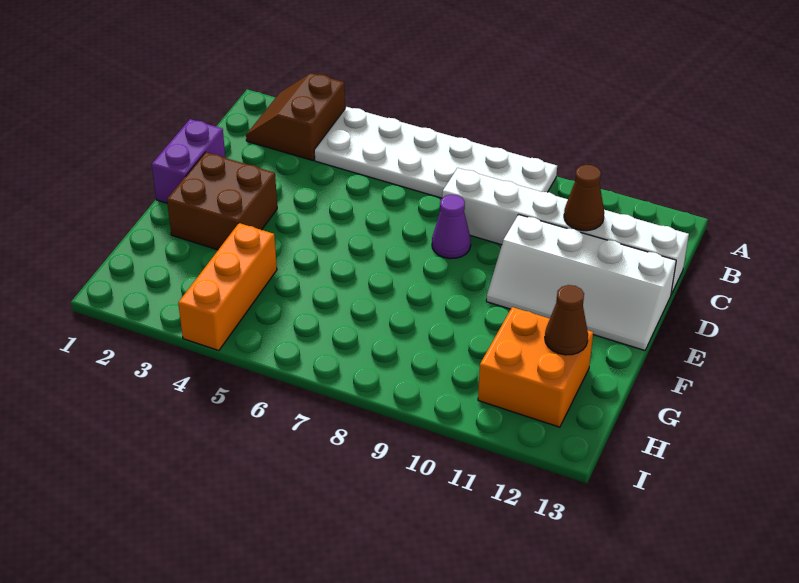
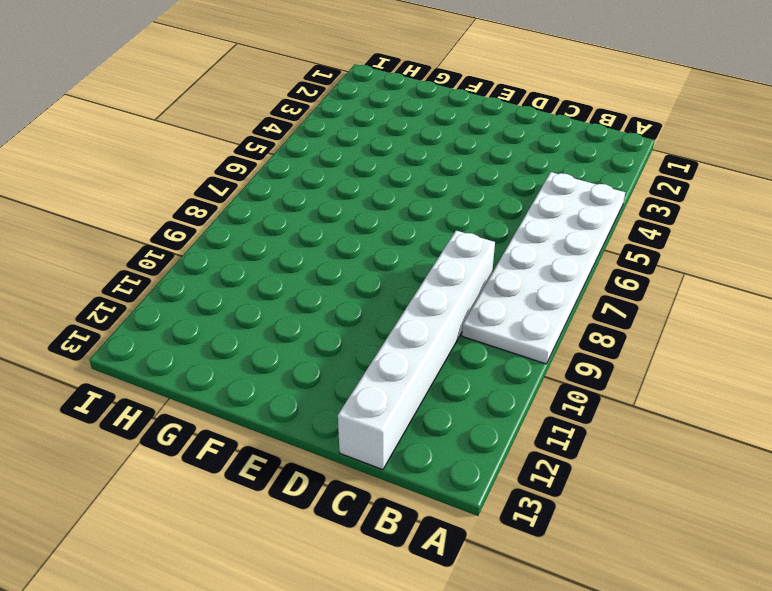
none -> brown 2x2 slope [246,73,345,161]
none -> purple 1x2 brick [152,119,225,203]

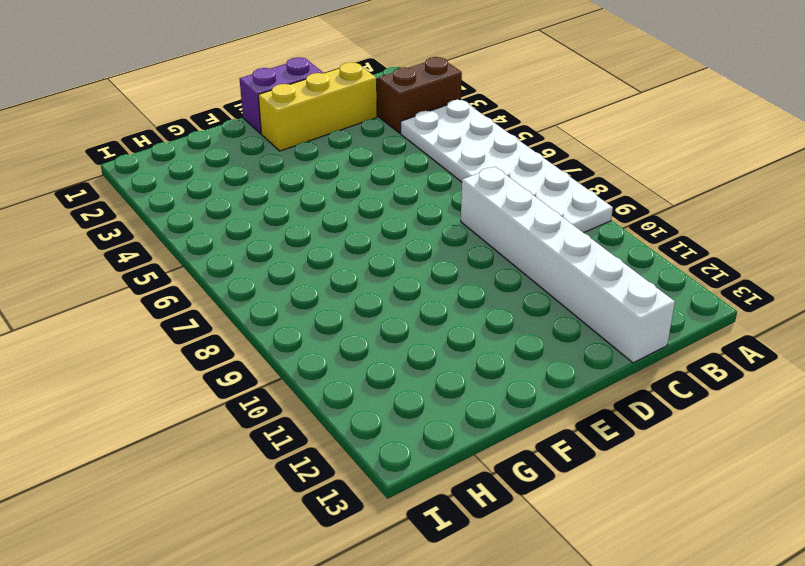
yellow 1x3 brick [258,62,377,151] -> brown 2x2 brick [167,152,277,250]
none -> purple 1x1 cone [432,195,471,259]
none -> white 2x4 slope [486,214,676,350]

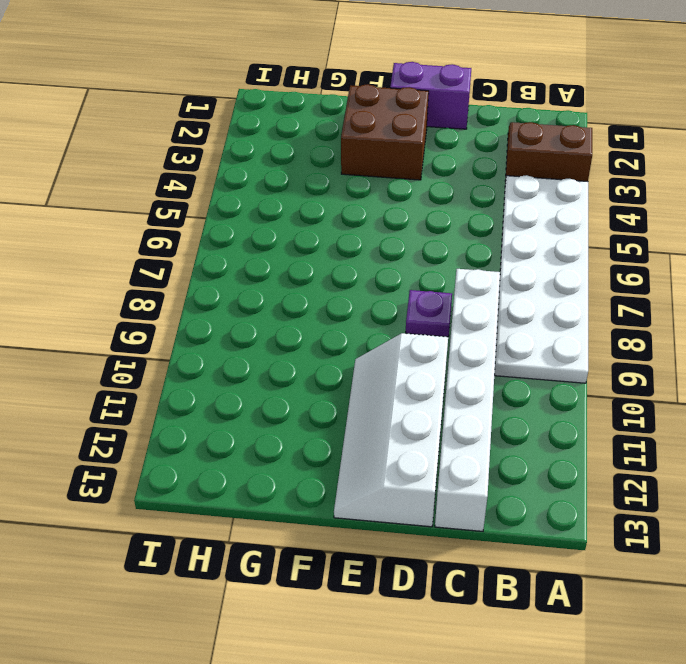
purple 1x1 plate [406,290,452,337] -> purple 1x1 cone [432,195,471,259]
none -> orange 1x3 brick [178,223,277,351]
none -> orange 2x2 brick [478,307,593,427]

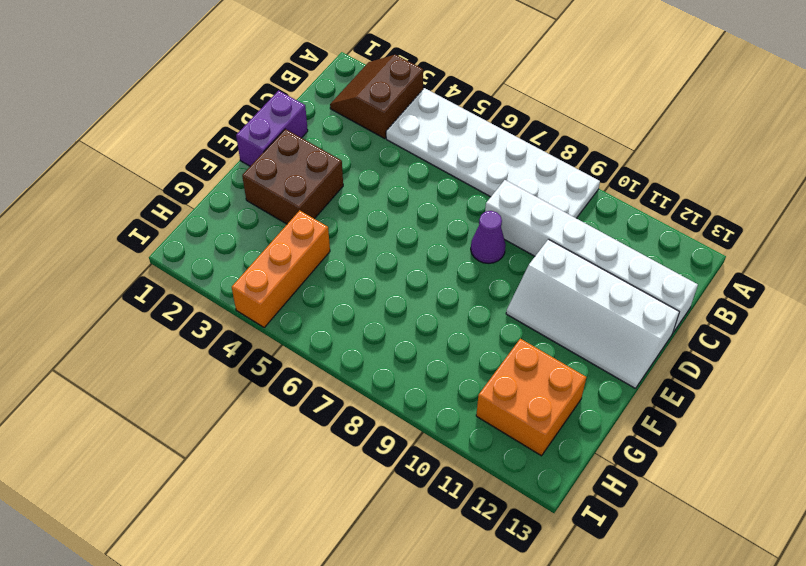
none -> brown 1x1 cone [564,165,604,231]
none -> brown 1x1 cone [545,285,588,355]

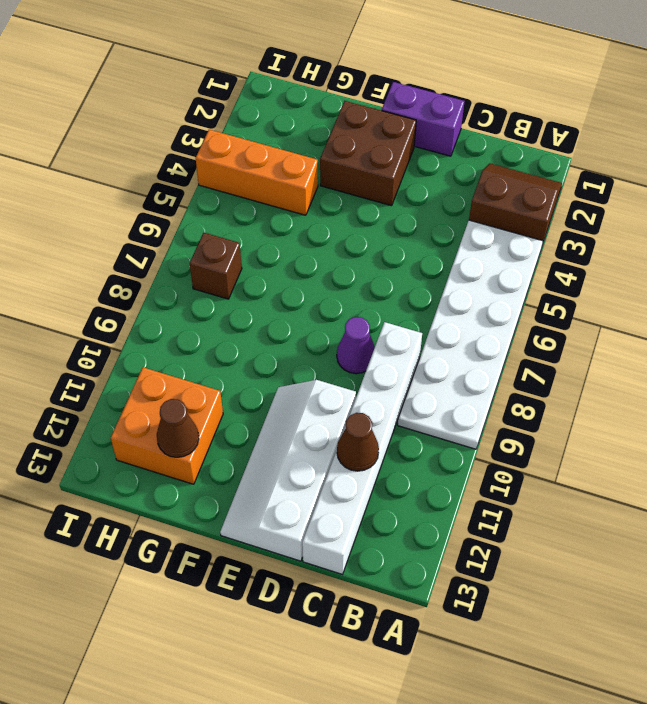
brown 1x1 brick [190,233,242,299] -> none

